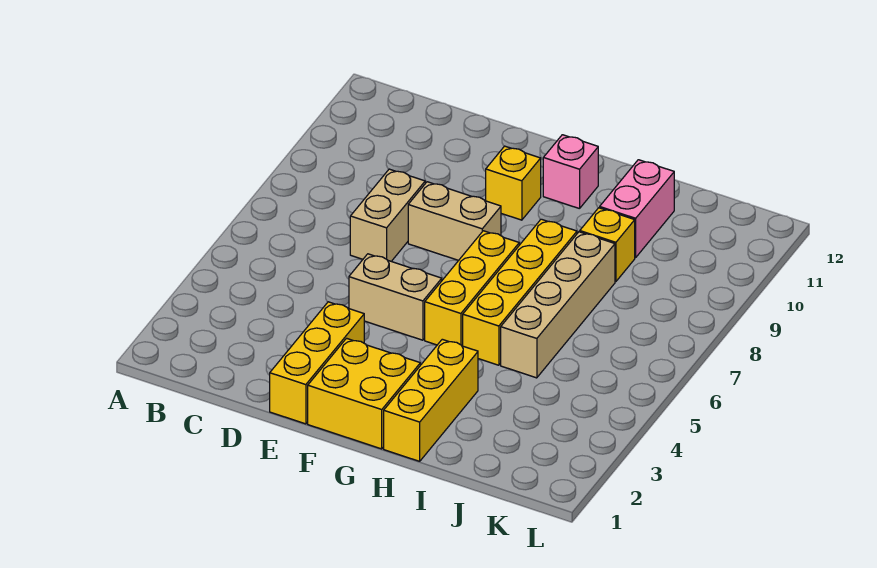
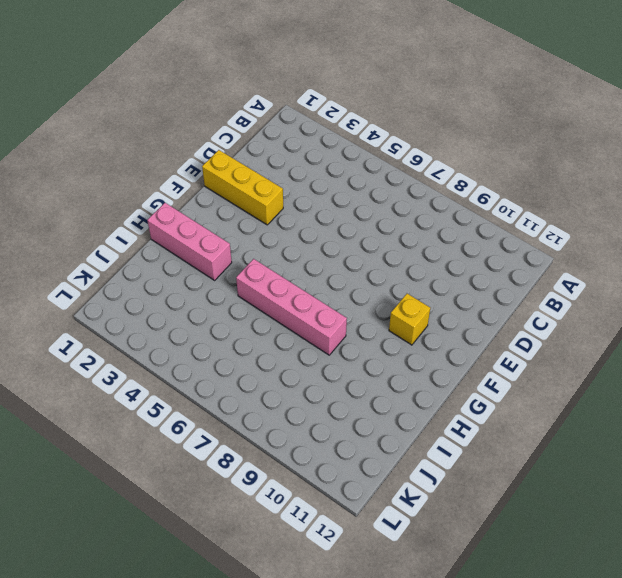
pink 1x3 brick [147,203,232,280] -> yellow 1x3 brick [384,339,478,461]
pink 1x4 brick [236,259,347,355] -> yellow 1x4 brick [463,219,577,365]
none -> tan 1x2 brick [350,169,425,261]
none -> tan 1x2 brick [349,254,442,340]
none -> tan 1x2 brick [408,182,501,260]

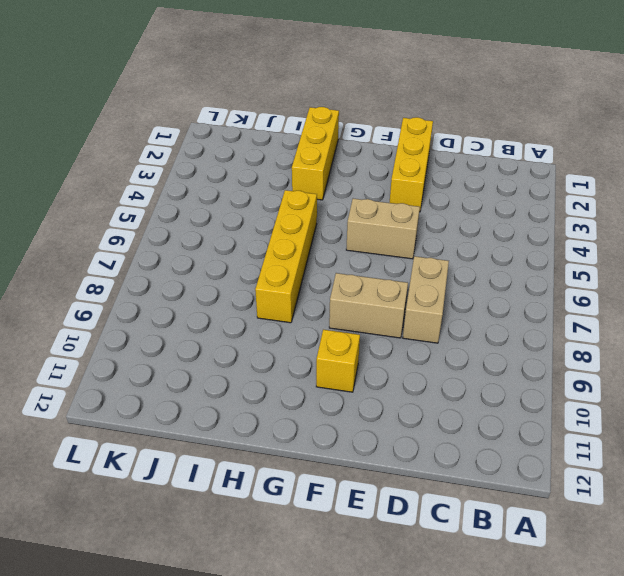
none -> yellow 2x2 brick [308,338,420,449]
none -> yellow 1x3 brick [425,231,519,346]
none -> pink 1x1 brick [543,135,598,209]

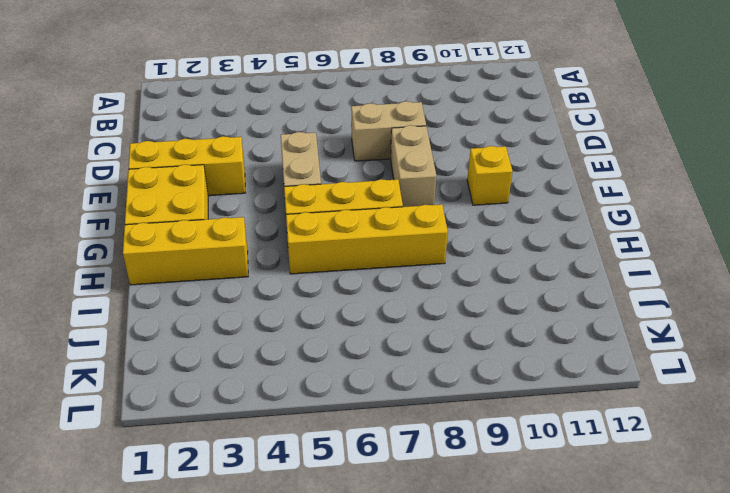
none -> pink 1x1 brick [543,135,598,209]
none -> tan 1x4 brick [501,232,615,378]
none -> yellow 1x1 brick [580,208,635,282]

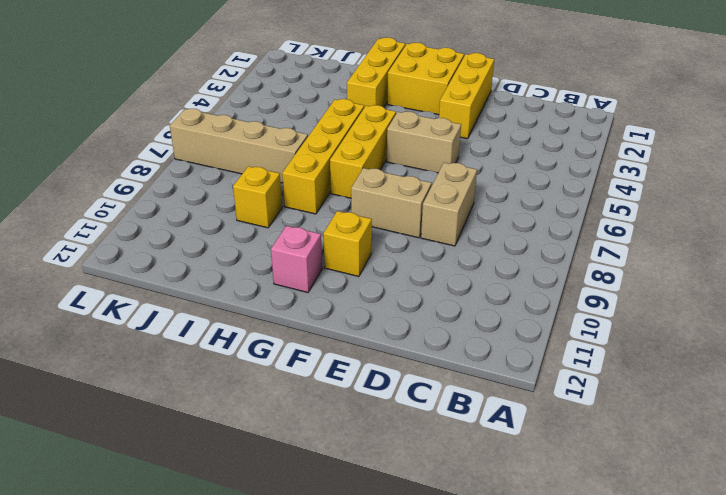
tan 1x4 brick [170,109,308,183] -> tan 1x4 brick turned to [501,232,615,378]
none -> pink 1x2 brick [600,160,674,258]

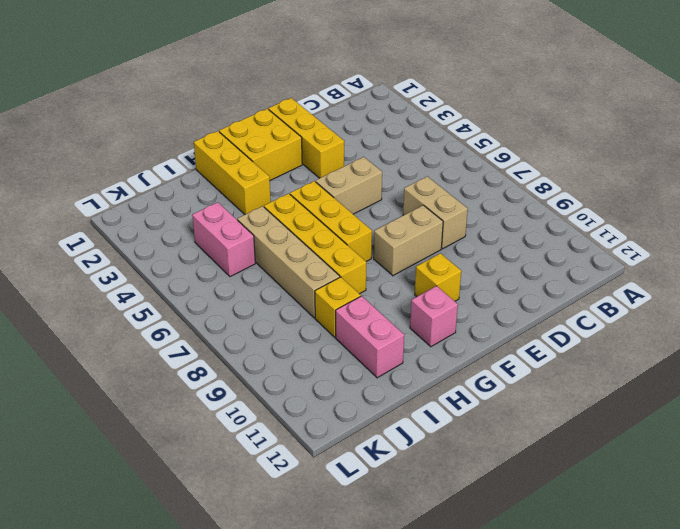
pink 1x2 brick [192,202,255,277] -> none

